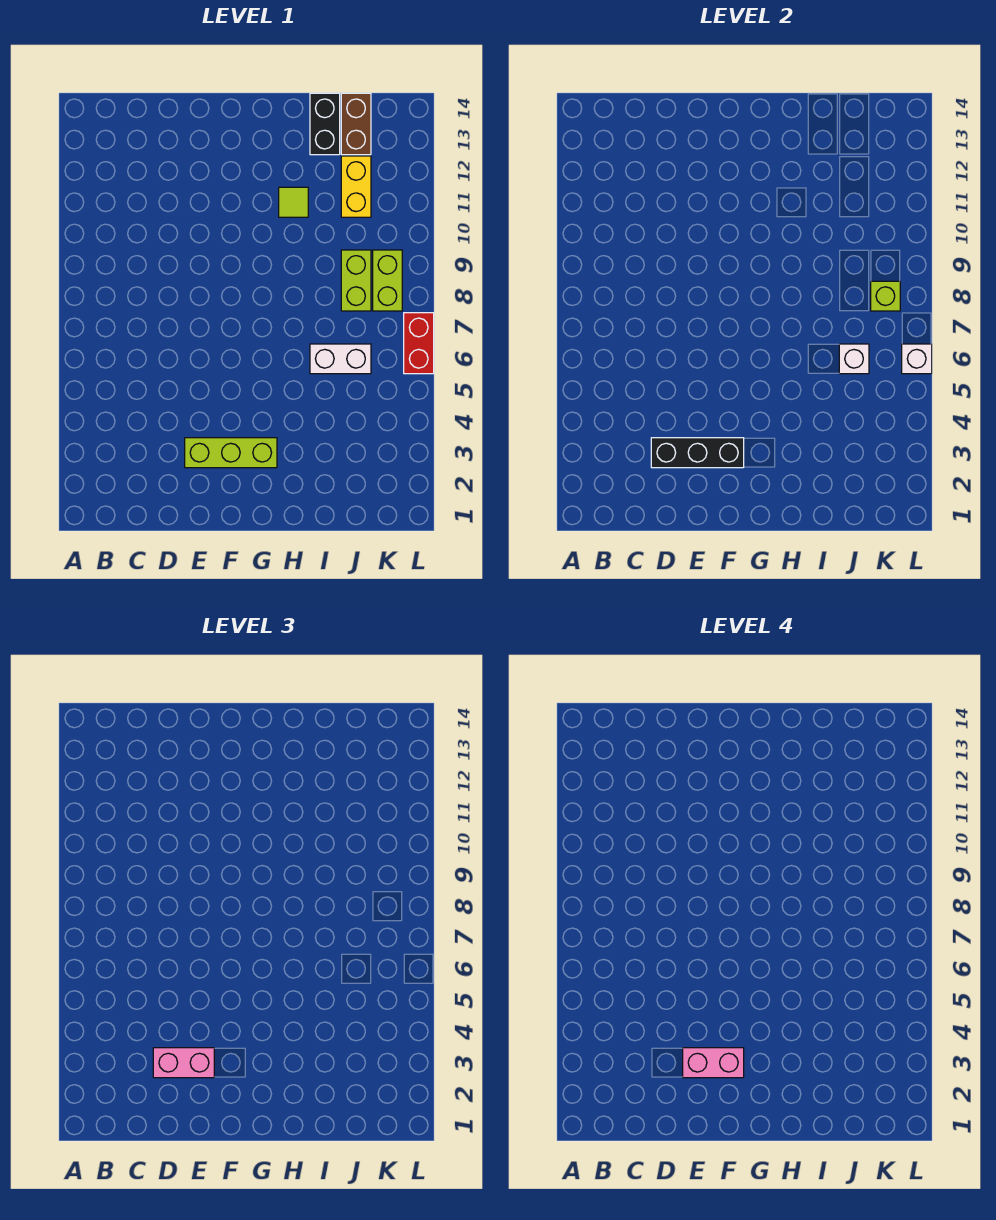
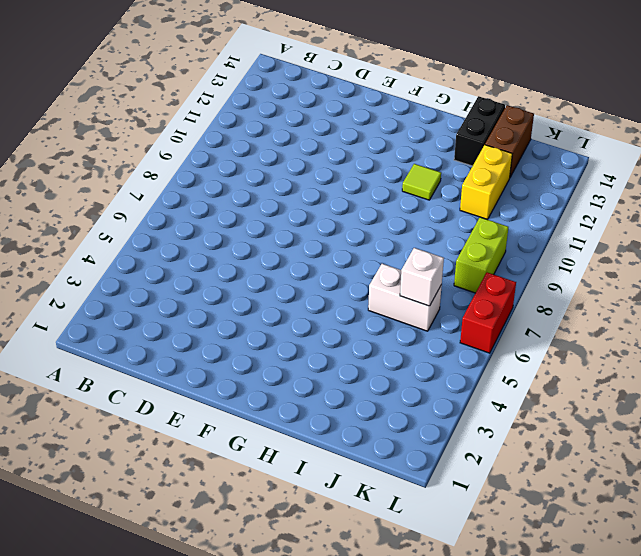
none -> lime 1x3 brick [185,438,277,468]
none -> lime 1x2 brick [341,250,371,311]
none -> black 1x3 brick [651,438,744,468]

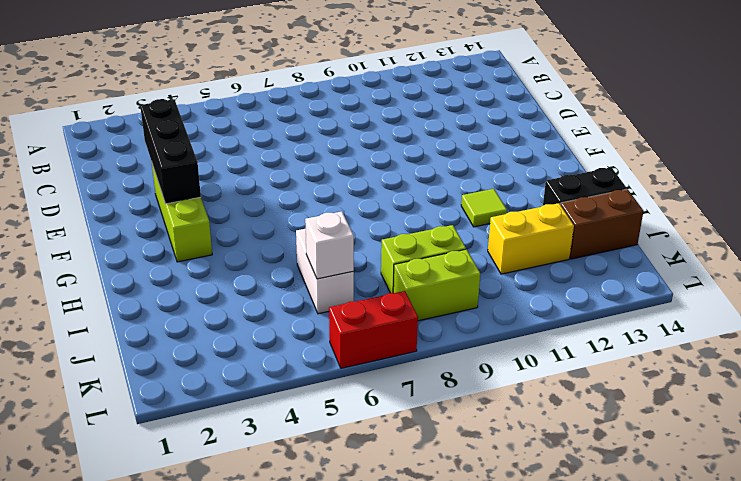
none -> lime 1x1 brick [871,281,900,311]
none -> white 1x1 brick [902,344,932,374]
none -> pink 1x2 brick [153,1048,214,1078]

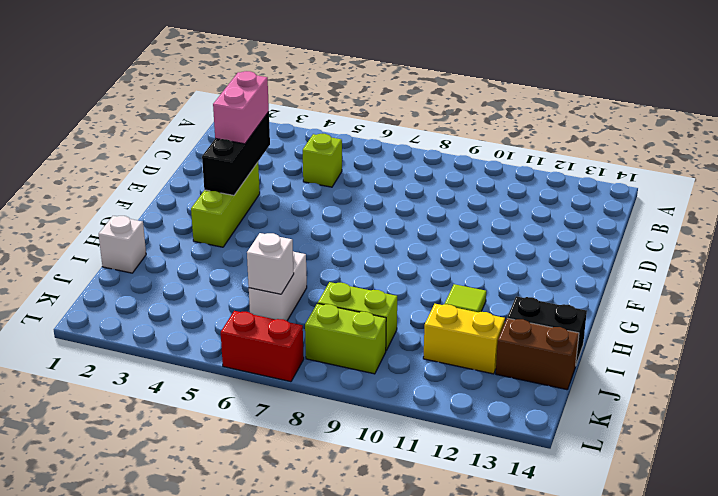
lime 1x1 brick [303,134,342,187] -> lime 1x1 brick moved to [871,281,900,311]
white 1x1 brick [99,216,146,273] -> white 1x1 brick moved to [902,344,932,374]
none -> pink 1x2 brick [683,1048,744,1078]

